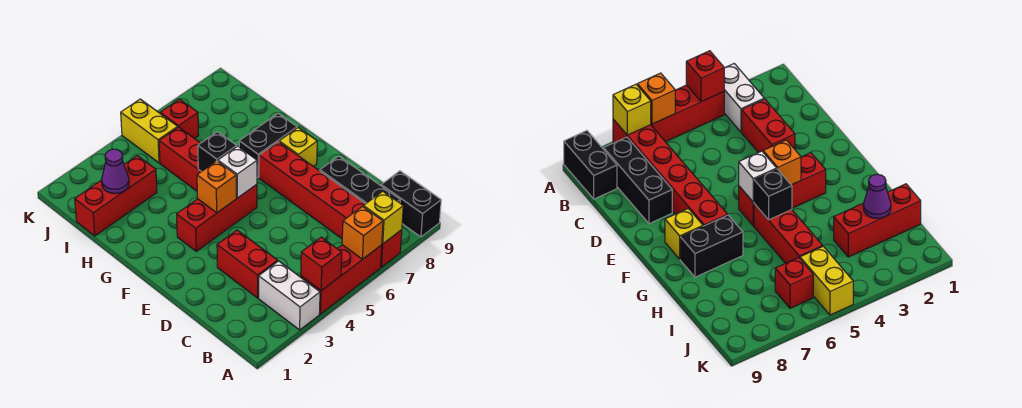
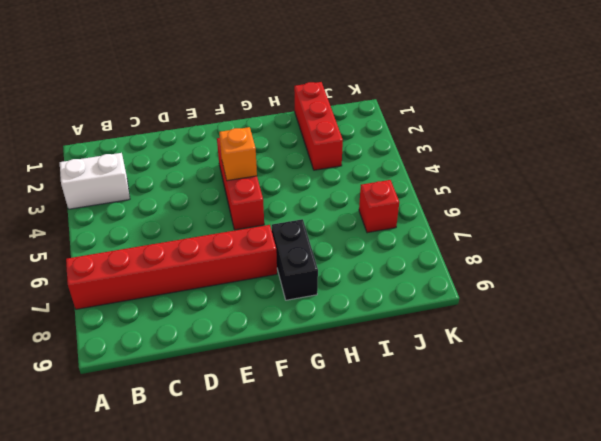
none -> red 1x3 brick [301,245,382,314]
none -> black 1x2 brick [381,171,441,237]
none -> black 1x3 brick [320,156,400,204]

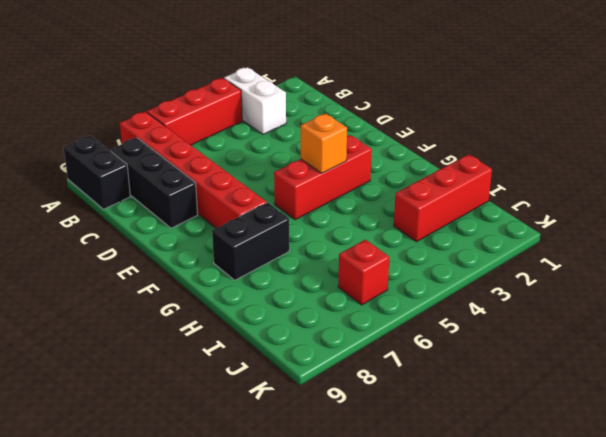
none -> red 1x2 brick [217,230,278,298]
none -> yellow 1x1 brick [279,128,317,167]
none -> red 1x3 brick [159,127,201,191]

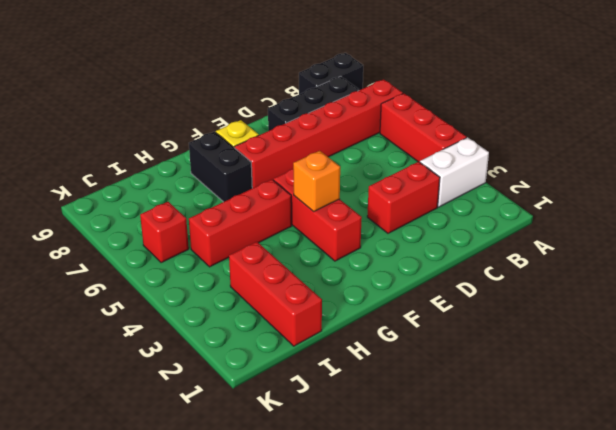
none -> yellow 1x2 brick [121,99,178,163]
none -> red 1x1 brick [301,237,342,291]
none -> orange 1x1 brick [342,206,383,259]

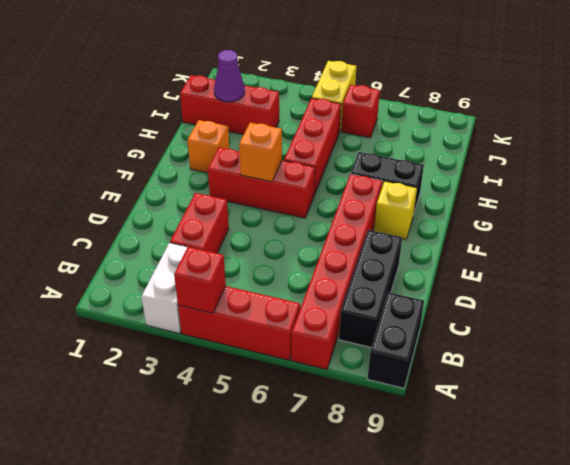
orange 1x1 brick [187,120,229,173] -> orange 1x1 brick moved to [342,206,383,259]
none -> yellow 1x1 brick [363,191,403,244]
none -> white 1x1 brick [218,146,257,198]
none -> black 1x1 brick [198,132,237,172]

